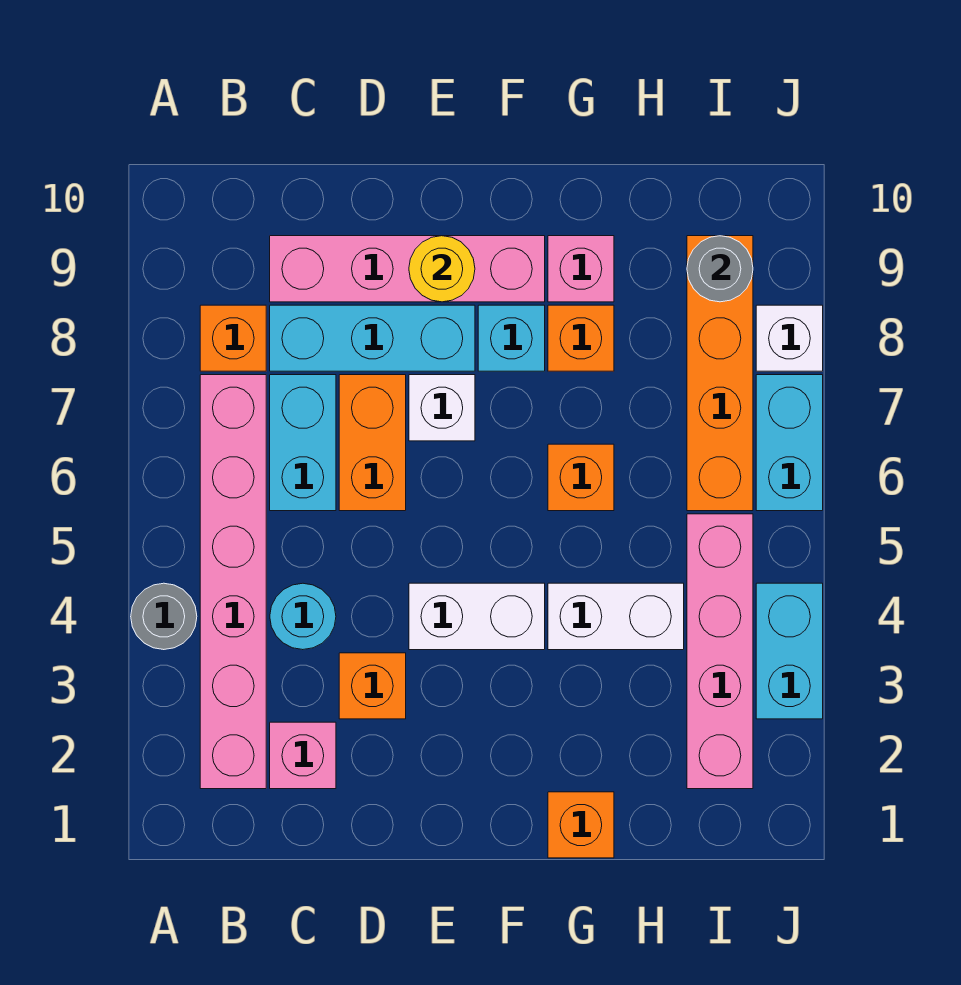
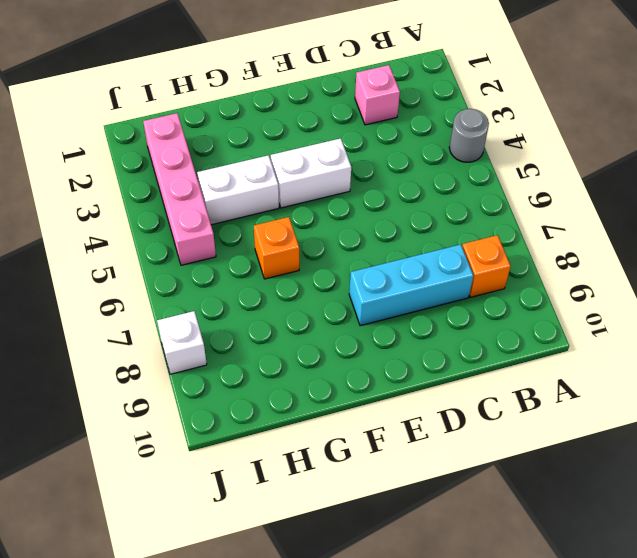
none -> pink 1x6 brick [200,375,266,789]
none -> cyan 1x1 round brick [270,583,336,650]
none -> cyan 1x2 brick [270,375,336,511]

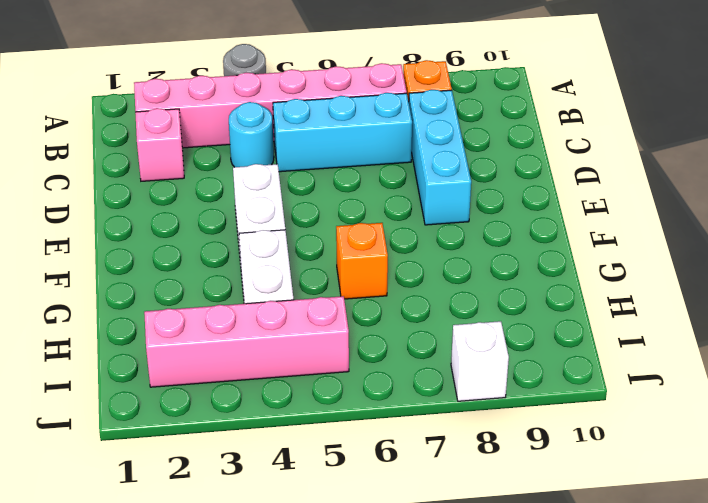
cyan 1x3 brick [273,93,412,172] -> cyan 1x2 brick [270,375,336,511]
none -> pink 1x4 brick [270,236,545,302]
none -> orange 1x1 brick [339,653,406,719]
none -> orange 1x2 brick [339,375,406,511]

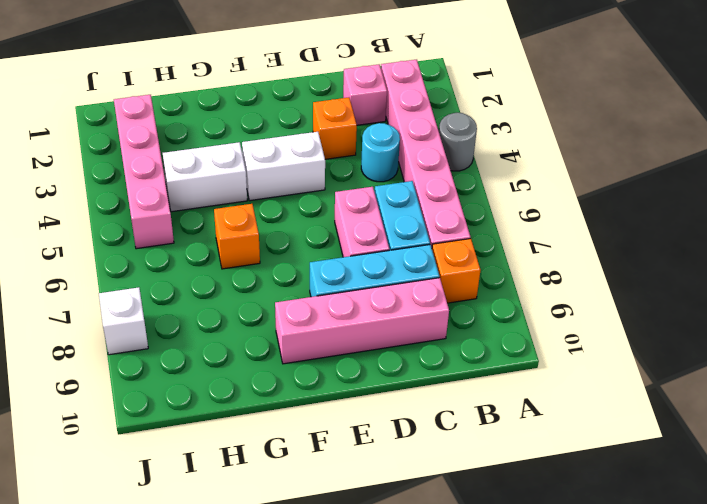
pink 1x2 brick [335,187,389,257] -> orange 1x2 brick [339,375,406,511]
none -> white 1x1 brick [409,375,475,441]
none -> cyan 1x1 brick [478,305,545,371]
none -> orange 1x1 brick [548,792,614,858]

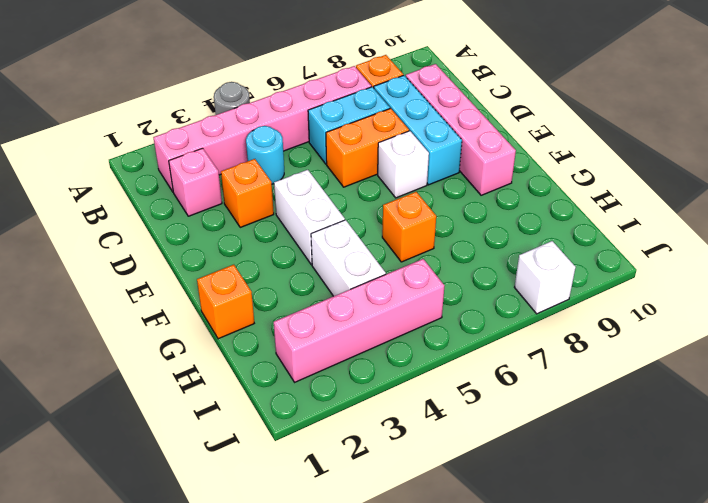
none -> cyan 1x1 brick [478,305,545,371]
none -> orange 1x1 brick [548,305,614,371]
none -> pink 1x1 brick [548,236,614,302]

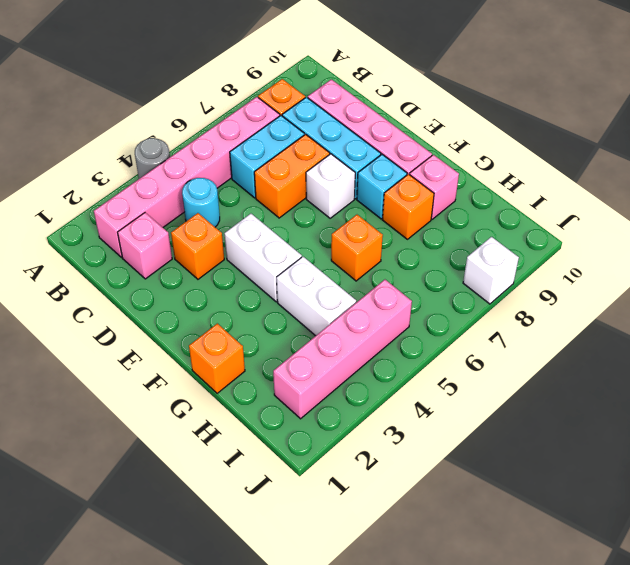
none -> orange 1x4 brick [687,236,753,511]
none -> cyan 1x2 brick [756,583,823,719]
none -> cyan 1x2 brick [756,375,823,511]

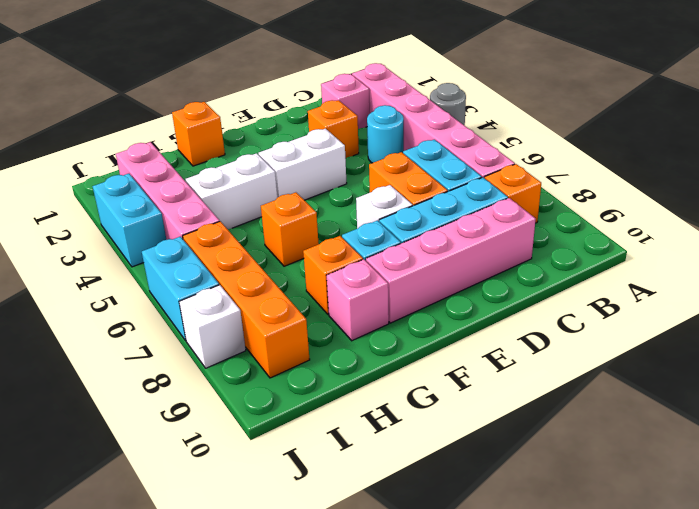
none -> yellow 1x1 round brick [409,236,475,302]
none -> grey 1x1 round brick [687,236,753,302]

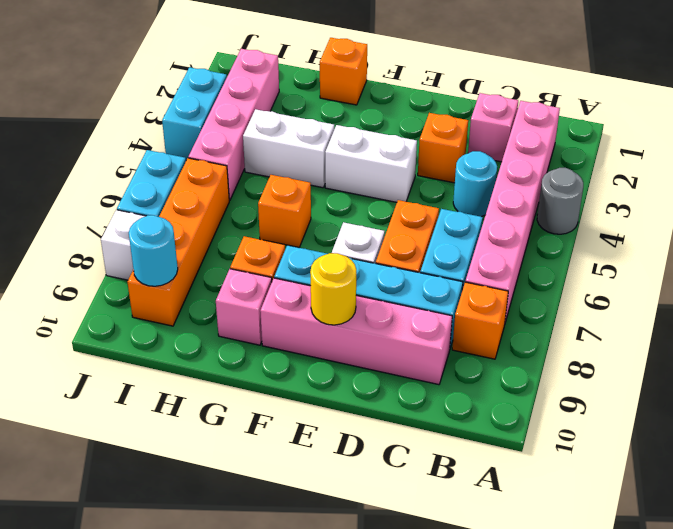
cyan 1x1 round brick [129,215,178,286] -> grey 1x1 round brick [687,236,753,302]

